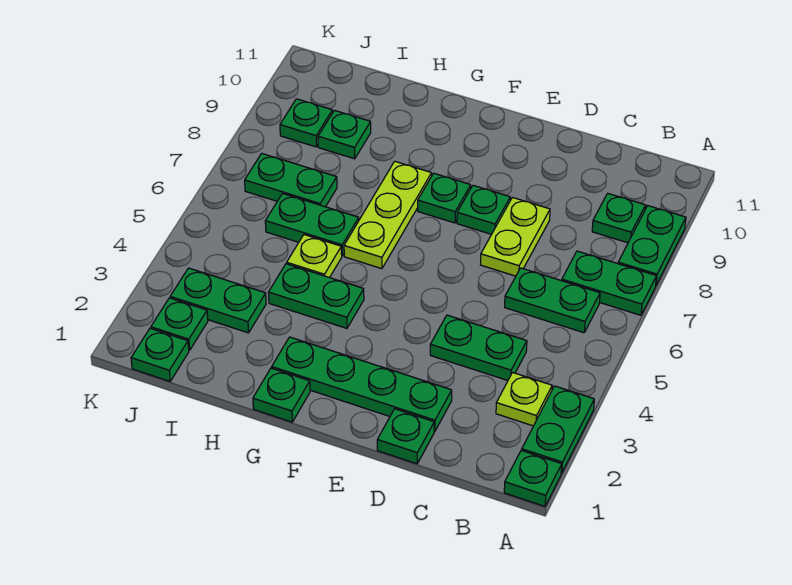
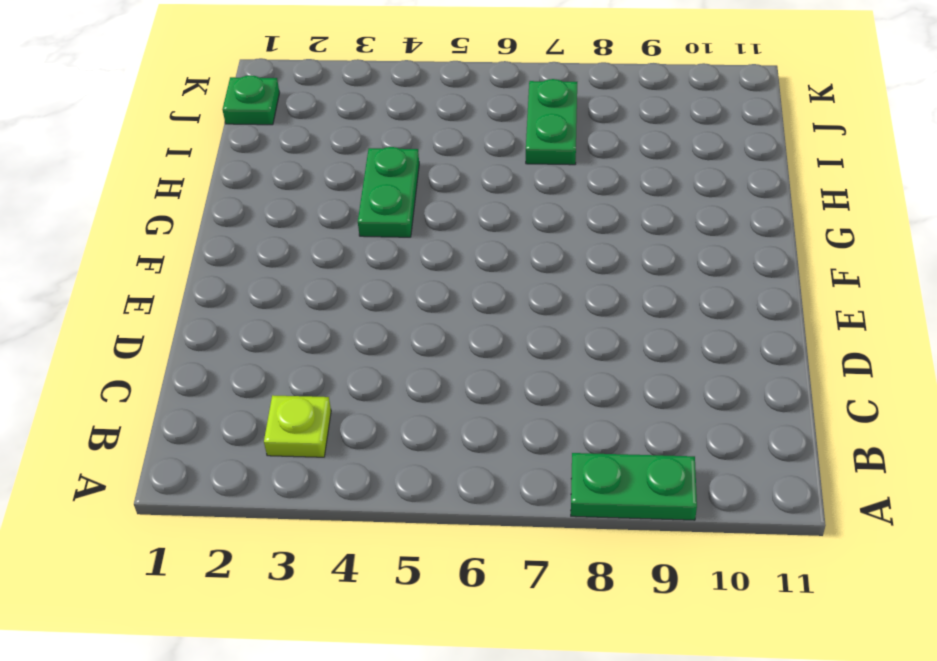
none -> green 1x1 plate [504,450,562,506]
none -> green 1x2 plate [522,386,594,473]
none -> green 1x2 plate [562,251,656,315]

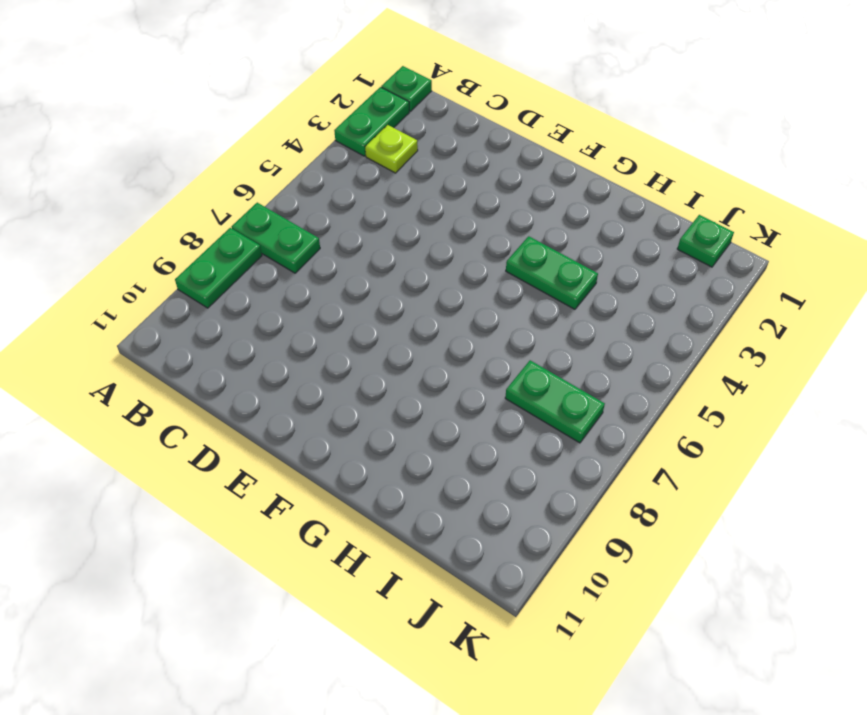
none -> green 1x2 plate [505,268,600,333]
none -> green 1x1 plate [592,193,646,243]
none -> green 1x2 plate [430,315,527,380]

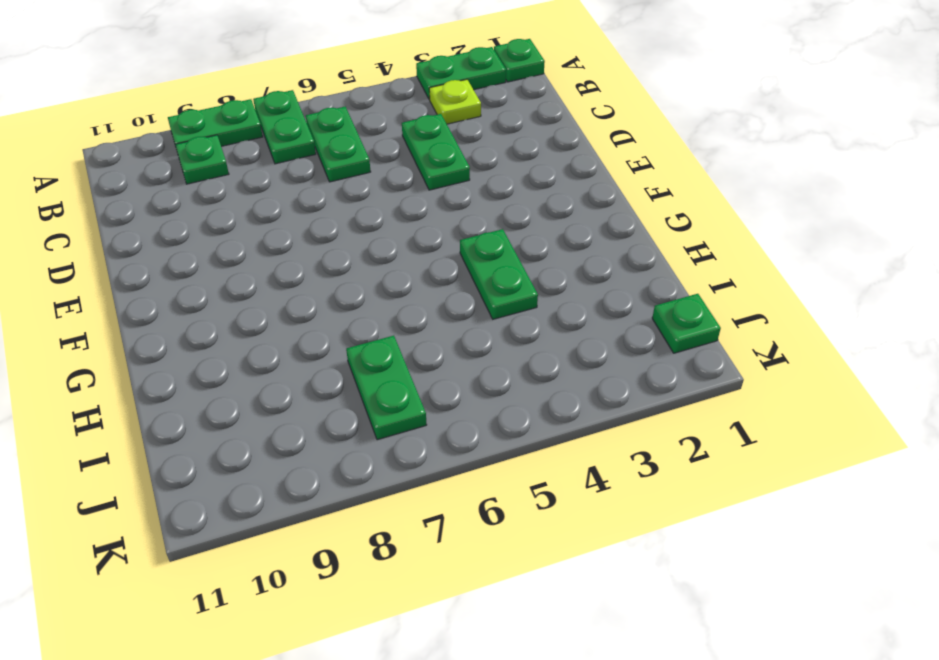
none -> green 1x1 plate [377,409,434,464]
none -> green 1x4 plate [272,337,452,431]
none -> lime 1x2 plate [481,198,550,276]

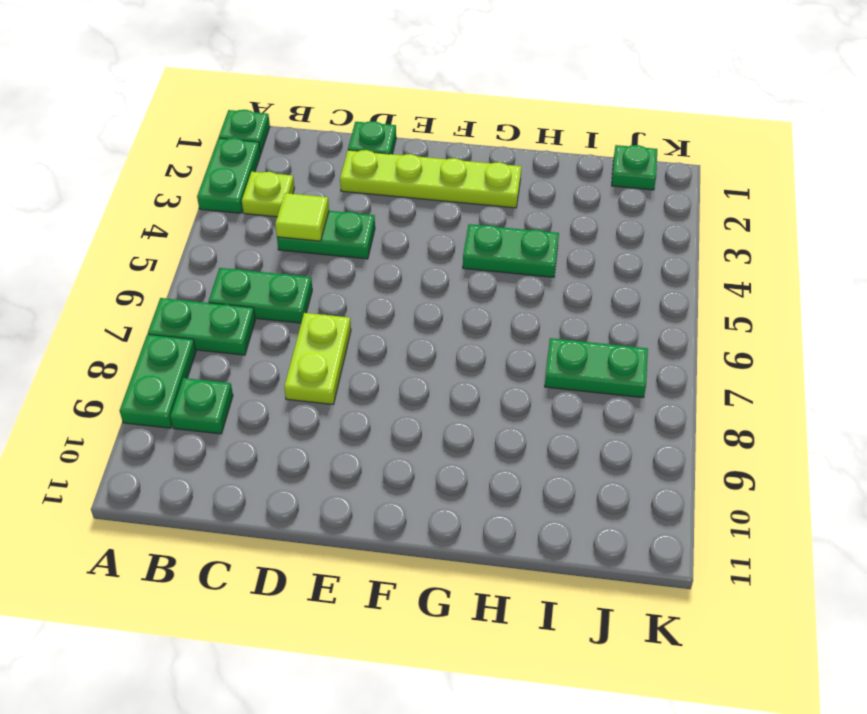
lime 1x1 tile [275,193,329,241] -> none
lime 1x4 plate [340,150,521,208] -> green 1x4 plate [272,337,452,431]
none -> green 1x1 plate [457,185,510,234]
none -> green 1x1 plate [418,173,471,223]
none -> green 1x1 plate [253,368,310,422]

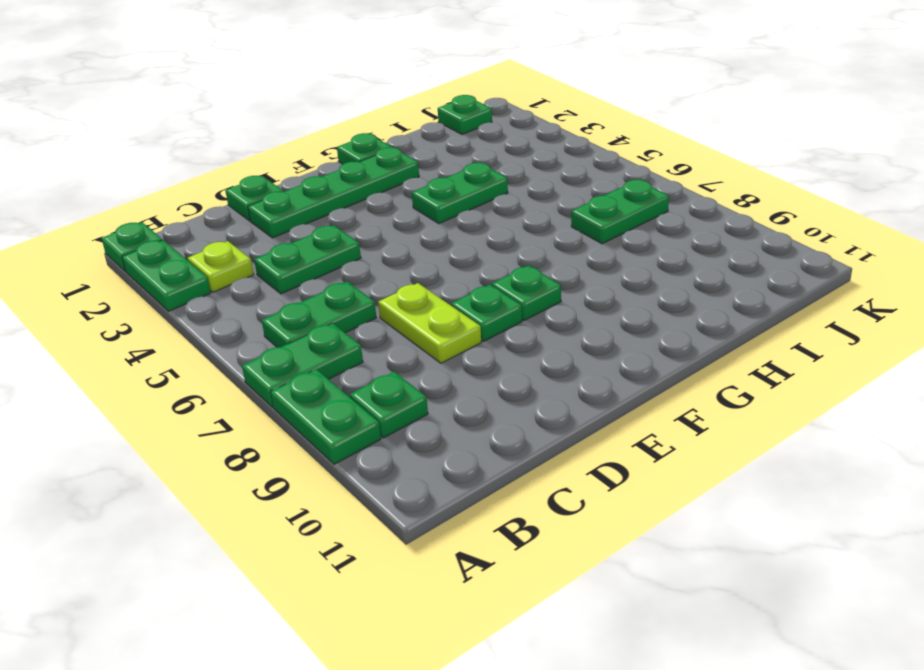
none -> lime 1x3 plate [344,161,432,269]
none -> lime 1x1 plate [287,235,342,278]
none -> green 1x2 plate [265,194,359,256]

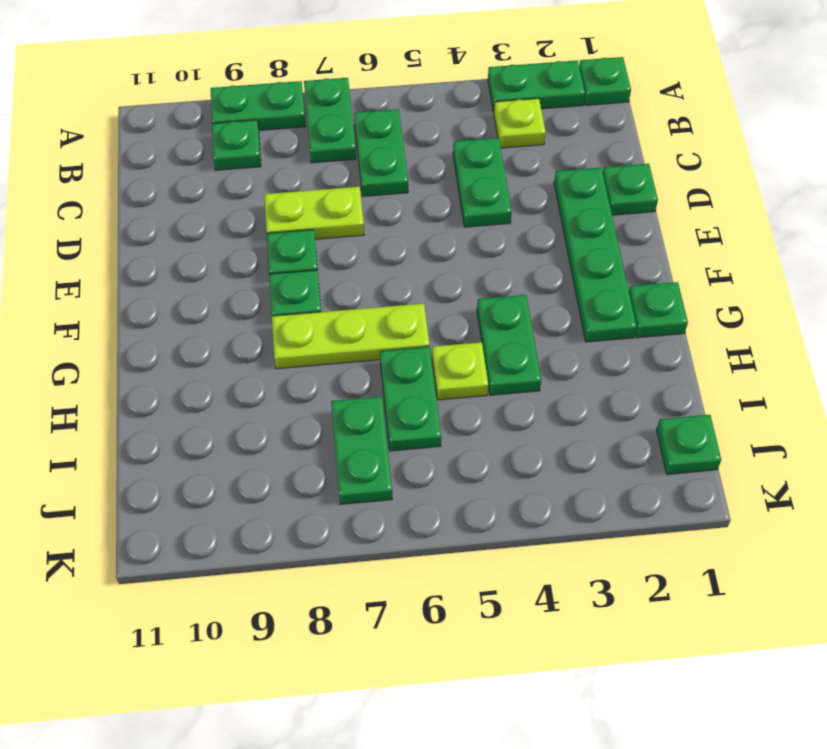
none -> green 1x2 plate [170,268,266,333]
none -> green 1x1 plate [318,110,371,159]
none -> green 1x1 plate [151,298,208,350]

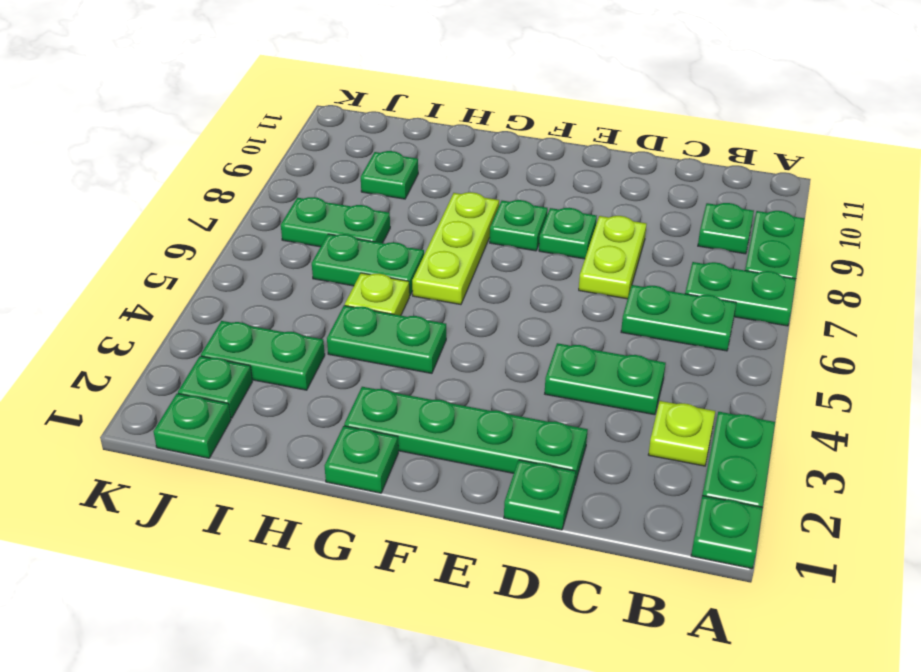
none -> green 1x1 plate [280,99,333,147]

